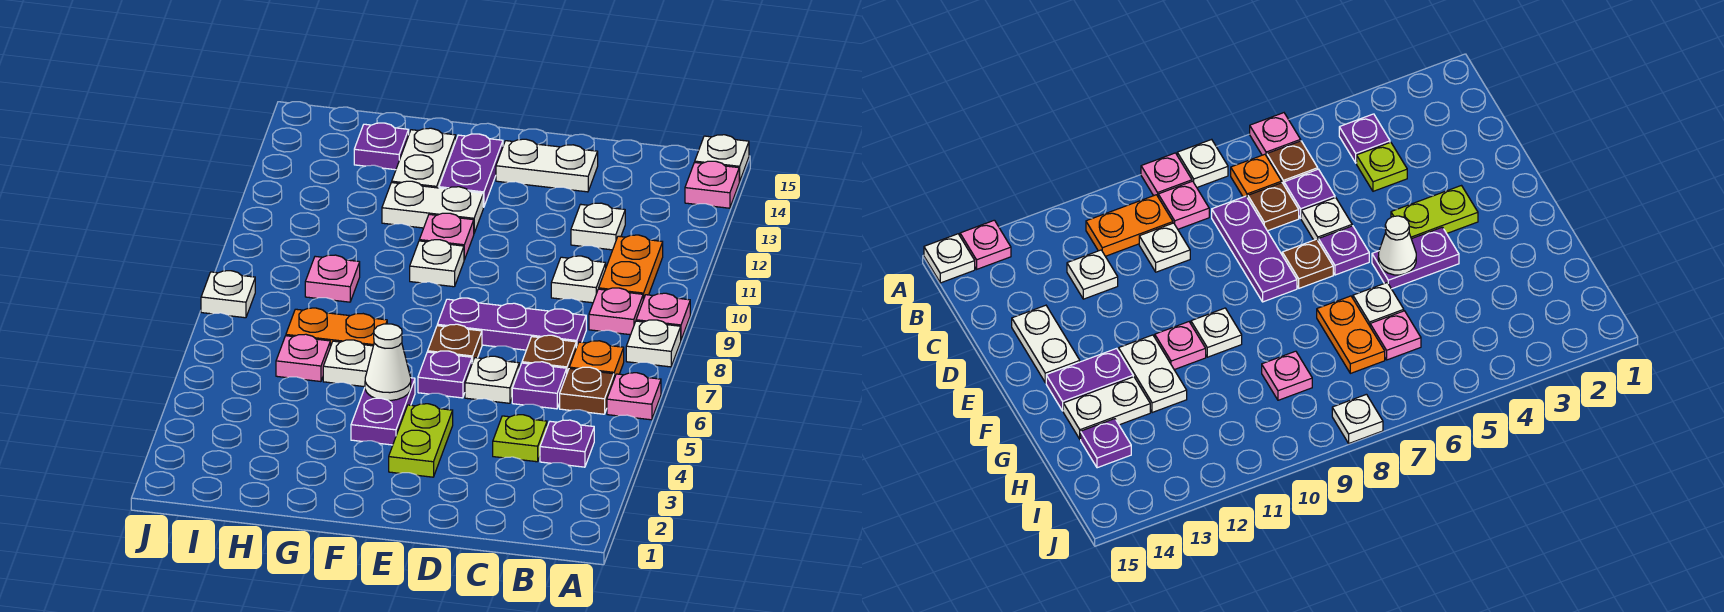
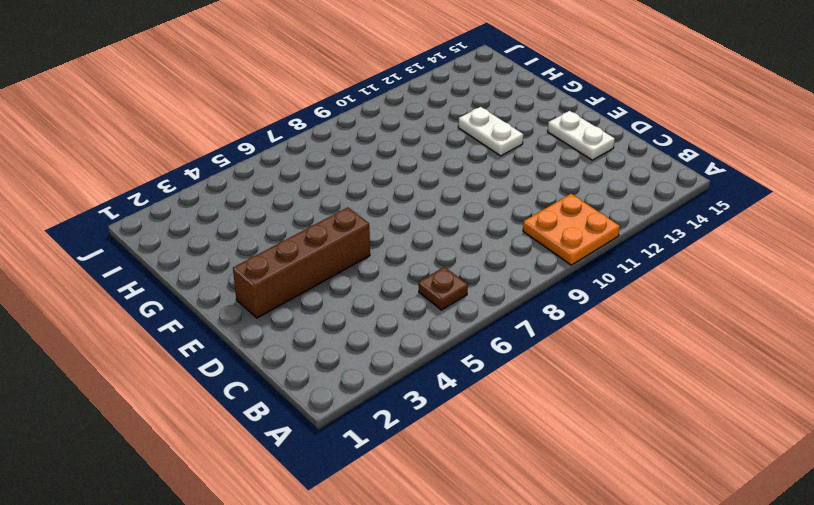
orange 2x2 plate [523,194,620,265] -> orange 1x2 plate [599,235,663,300]
brown 1x4 brick [233,207,370,318] -> lime 1x2 plate [389,404,453,477]
none -> pink 1x1 plate [607,373,661,420]
none -> white 1x1 plate [626,320,681,367]
none -> pink 1x1 plate [636,293,690,340]
none -> pink 1x1 plate [685,161,739,208]

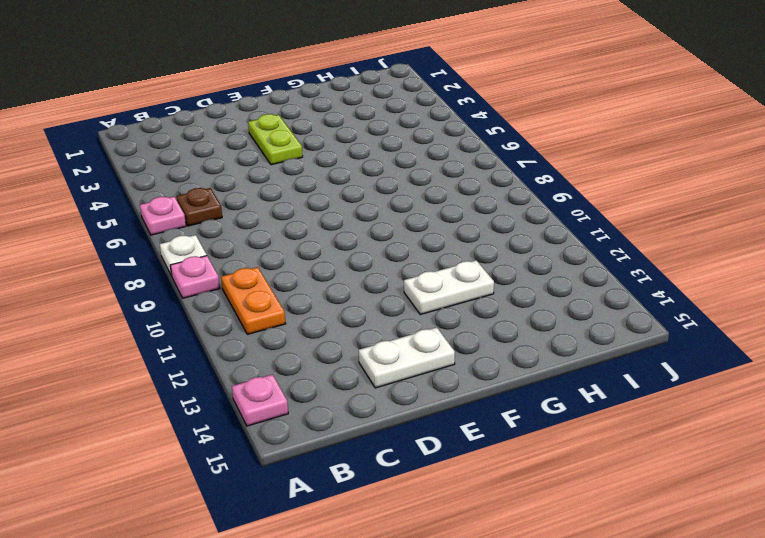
none -> white 1x1 plate [695,135,749,182]
none -> purple 1x1 plate [540,420,594,467]
none -> orange 1x1 plate [569,341,624,378]
none -> pink 1x1 plate [589,288,643,335]

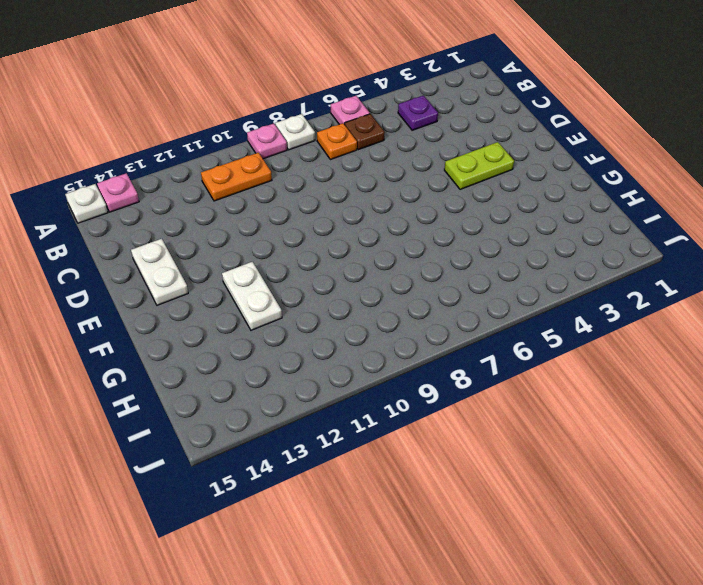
none -> pink 1x1 plate [589,288,643,335]
none -> lime 1x1 plate [493,415,547,462]
none -> purple 1x1 plate [512,362,567,409]
none -> brown 1x1 plate [522,335,576,372]

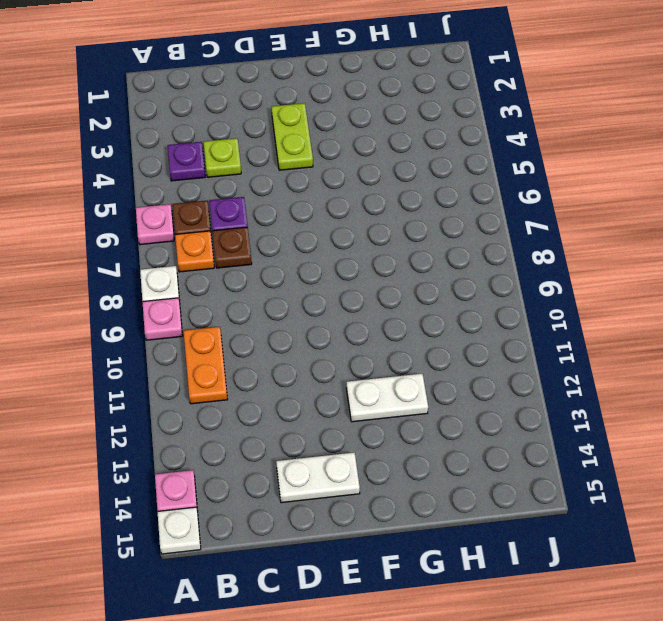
none -> pink 1x1 plate [589,288,643,335]
none -> purple 1x3 plate [437,298,586,350]
none -> white 1x1 plate [551,256,606,303]
none -> white 1x1 plate [571,203,625,250]

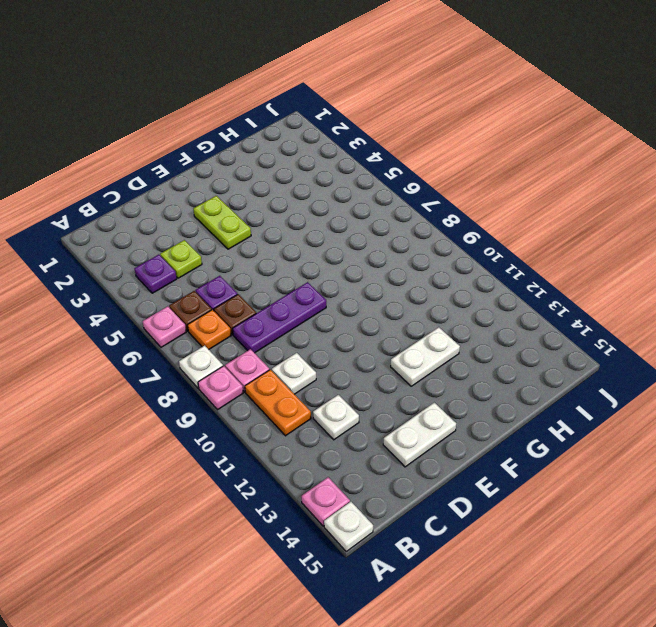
none -> white 1x1 plate [465,356,519,403]
none -> purple 1x1 plate [418,351,472,398]
none -> brown 1x1 plate [428,324,482,363]
none -> purple 1x2 plate [351,378,415,445]

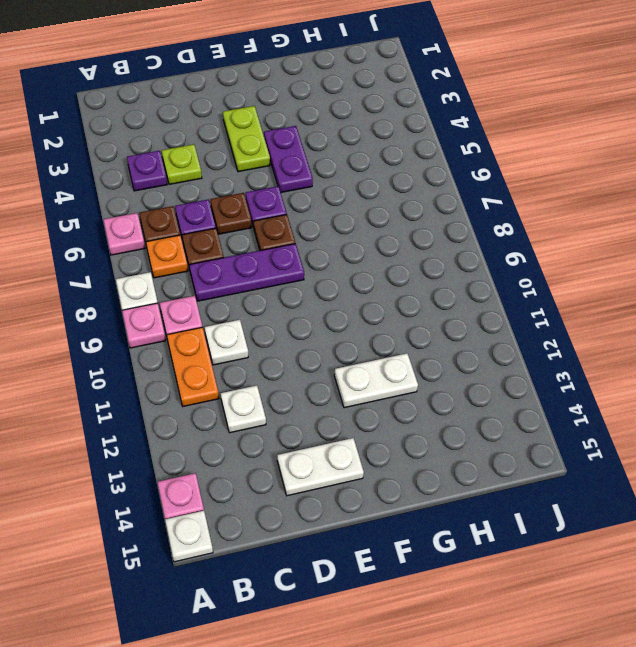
brown 1x1 plate [211,193,252,234] -> white 1x1 plate [465,356,519,403]
none -> white 1x1 plate [410,240,464,287]
none -> pink 1x1 plate [419,213,474,260]
none -> purple 1x2 plate [439,134,503,207]
none -> white 1x1 plate [323,340,373,387]

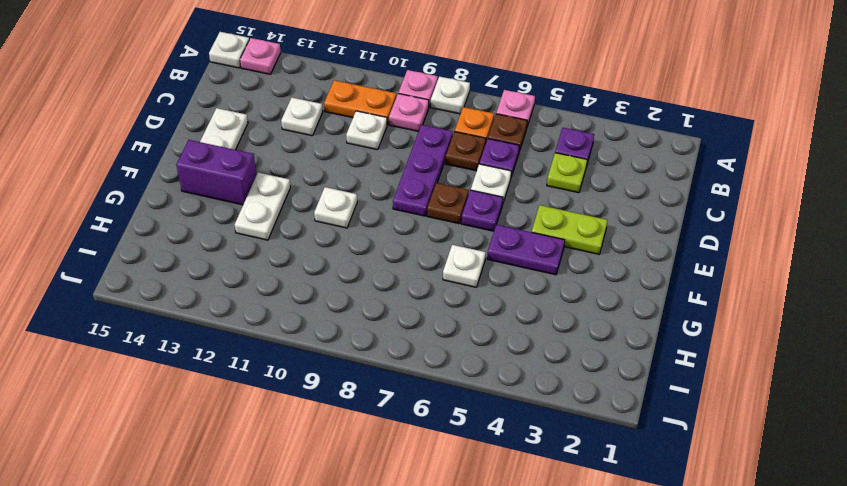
purple 1x2 brick [176,140,257,205] -> purple 1x2 plate [439,134,503,207]
none -> pink 1x1 plate [419,213,474,260]
none -> orange 1x2 plate [286,308,387,347]
none -> white 1x2 plate [392,128,456,188]
none -> pink 1x1 plate [276,334,330,382]

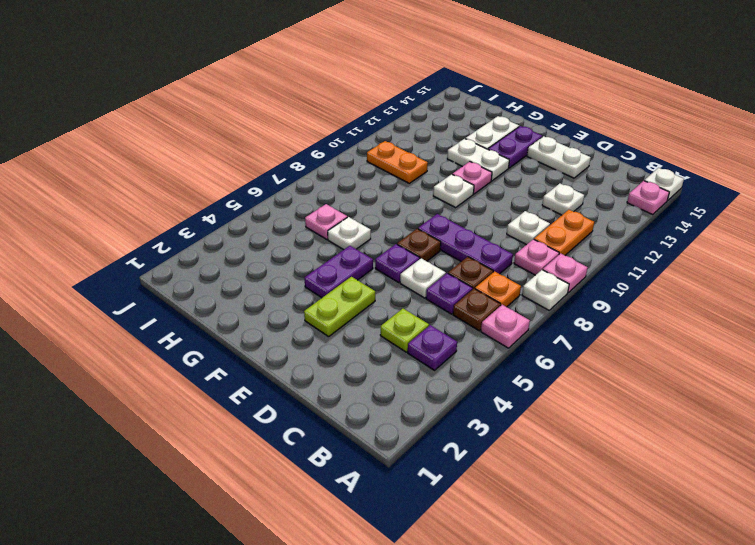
orange 1x2 plate [367,141,428,183] -> orange 1x2 plate moved to [286,308,387,347]
none -> pink 1x1 plate [305,255,360,302]
none -> purple 1x1 plate [354,123,409,170]
none -> white 1x1 plate [201,271,255,318]
none -> white 1x1 cone [365,324,411,401]

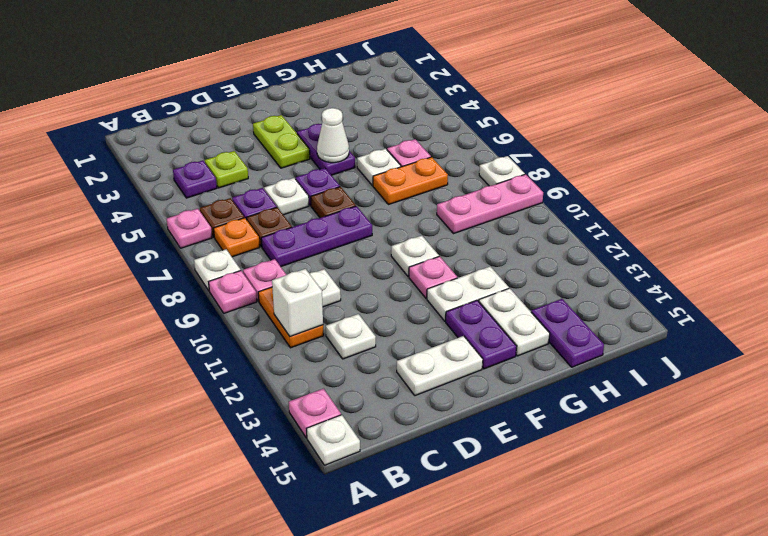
white 1x1 brick [272,269,323,337] -> none
pink 1x3 plate [437,174,543,233] -> pink 1x1 plate [305,255,360,302]
purple 1x2 plate [531,299,604,367] -> purple 1x1 plate [354,123,409,170]

